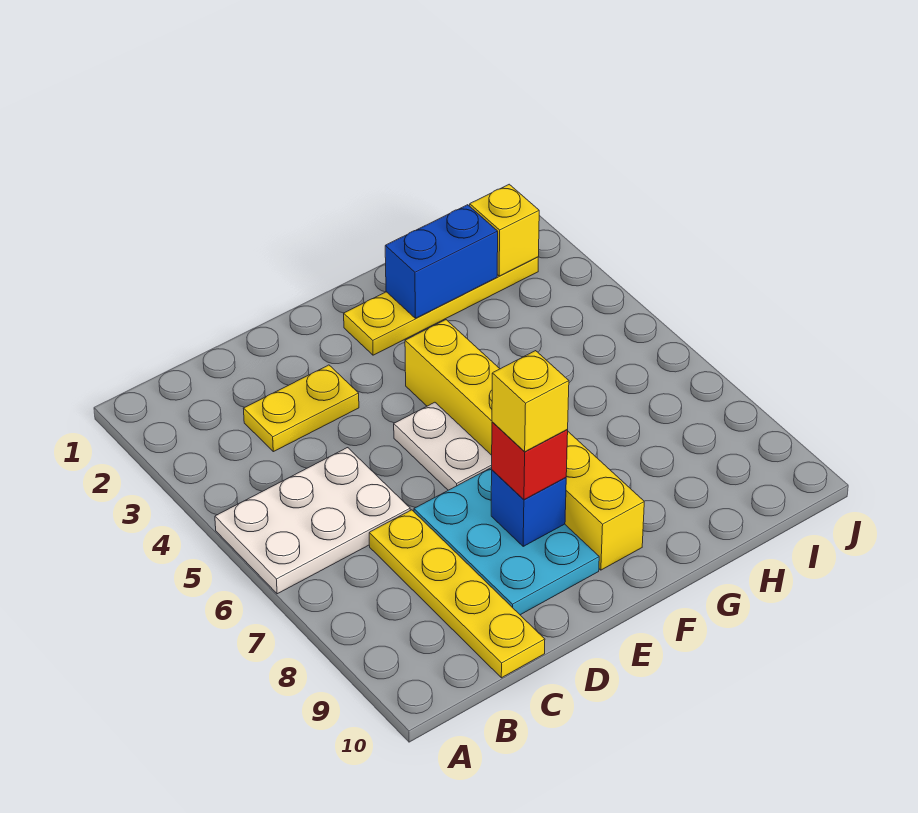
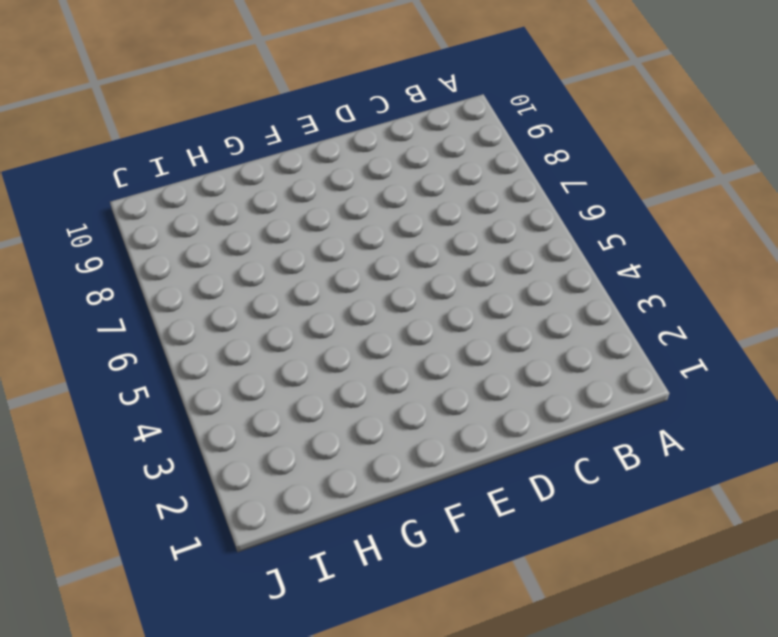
none -> white 2x3 plate [215,448,410,594]
none -> yellow 1x2 plate [243,365,359,452]
none -> yellow 1x4 plate [369,510,545,678]

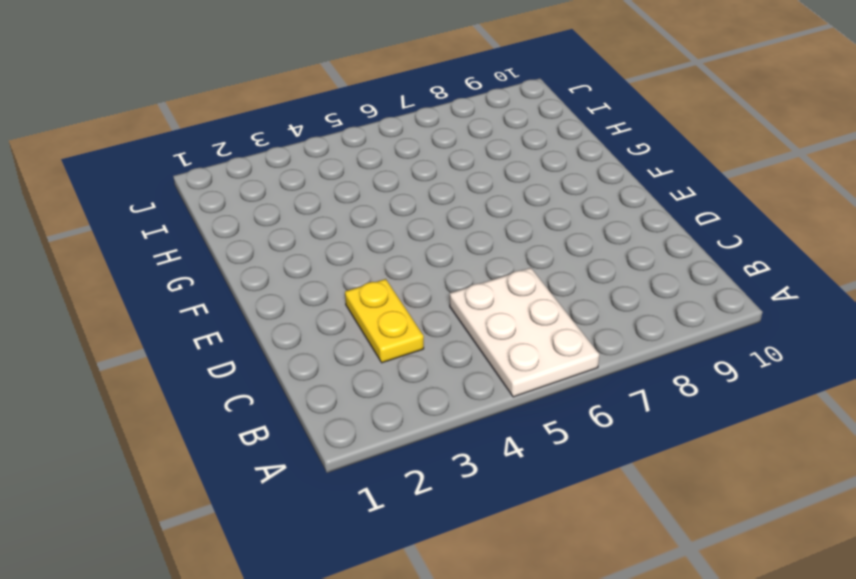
none -> yellow 1x4 plate [369,510,545,678]
none -> cyan 2x3 plate [414,467,599,615]
none -> white 1x2 plate [394,402,492,490]

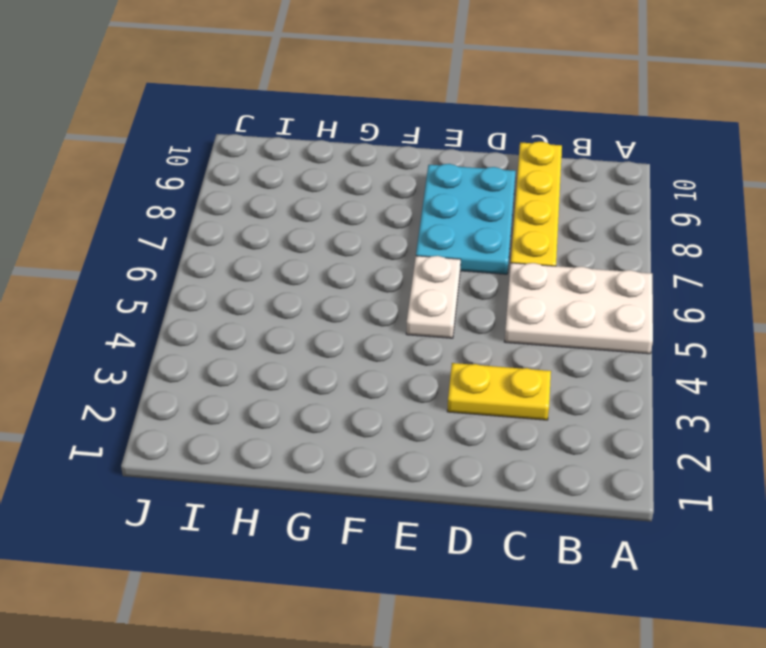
none -> yellow 1x4 plate [344,257,538,355]
none -> yellow 1x6 brick [405,320,644,570]
none -> blue 1x1 brick [491,470,566,546]

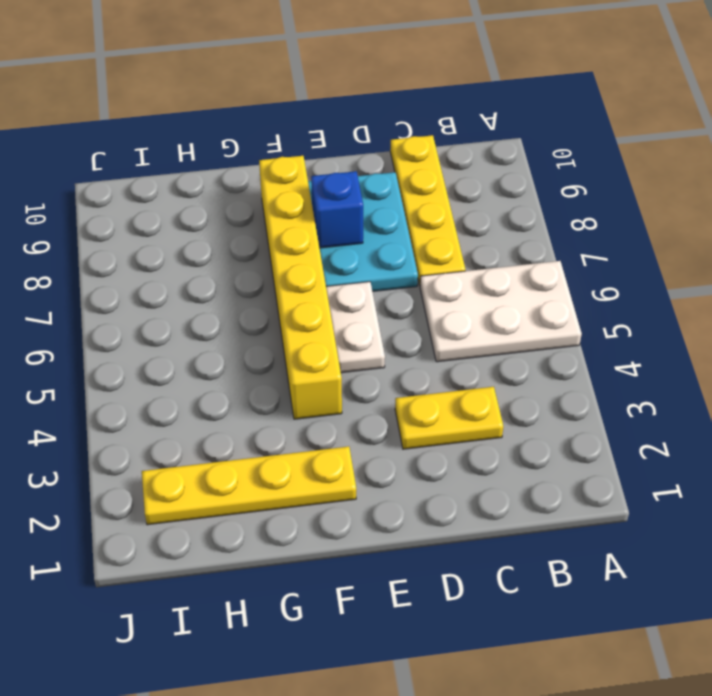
none -> blue 1x2 brick [385,205,498,318]
none -> yellow 1x1 brick [470,184,539,276]
none -> red 1x1 brick [492,422,568,500]

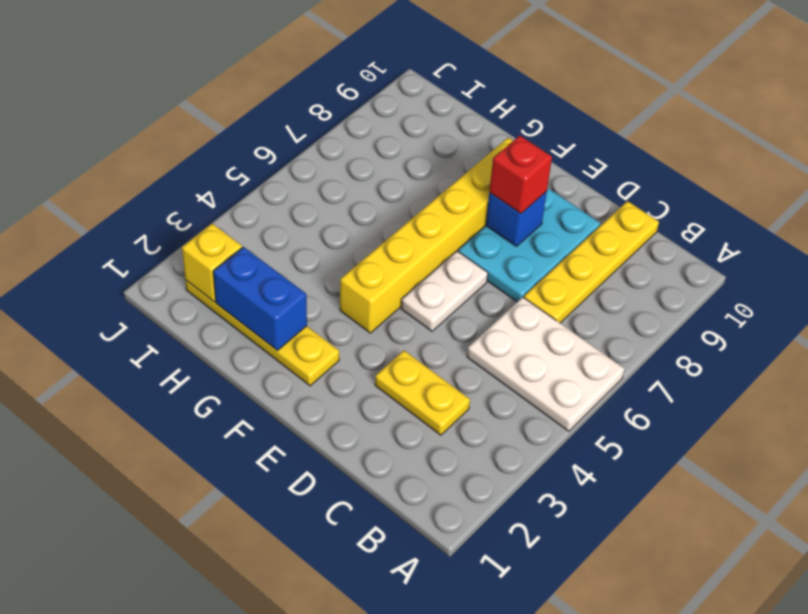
none -> yellow 1x1 brick [492,351,569,452]

